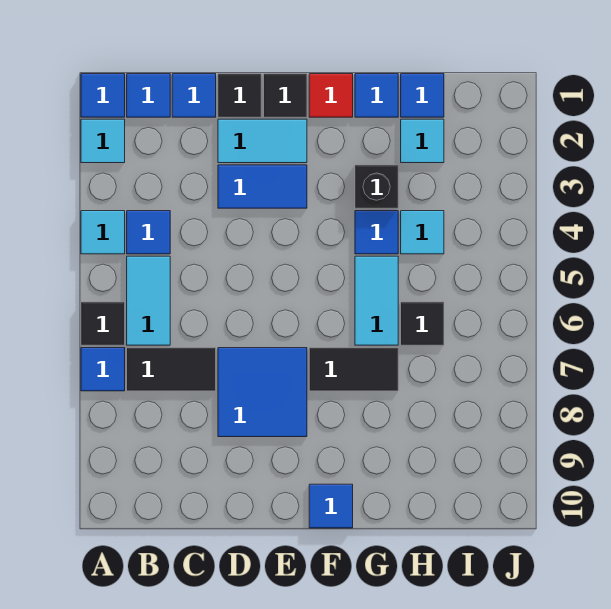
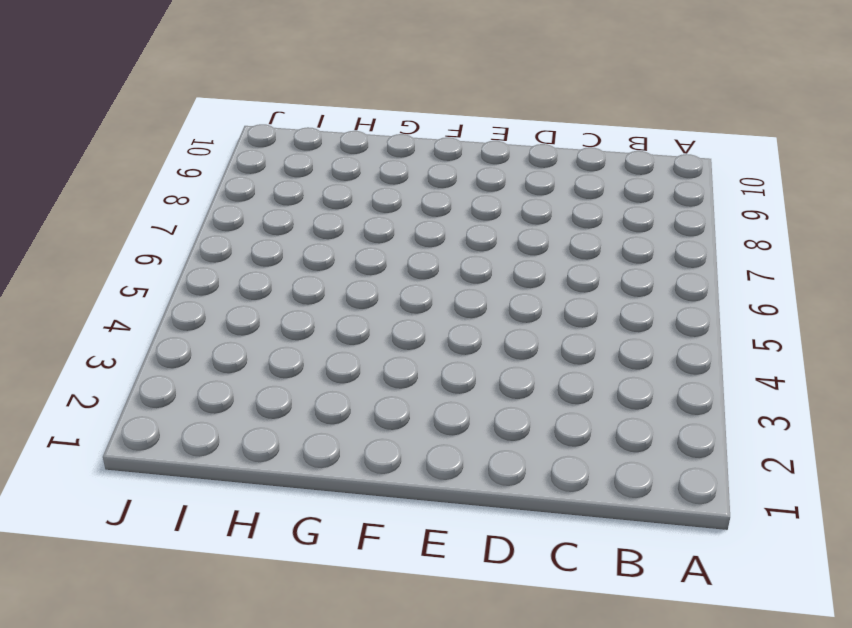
none -> blue 1x1 tile [81,74,125,117]
none -> cyan 1x1 tile [81,119,125,163]
none -> cyan 1x1 tile [81,211,125,254]

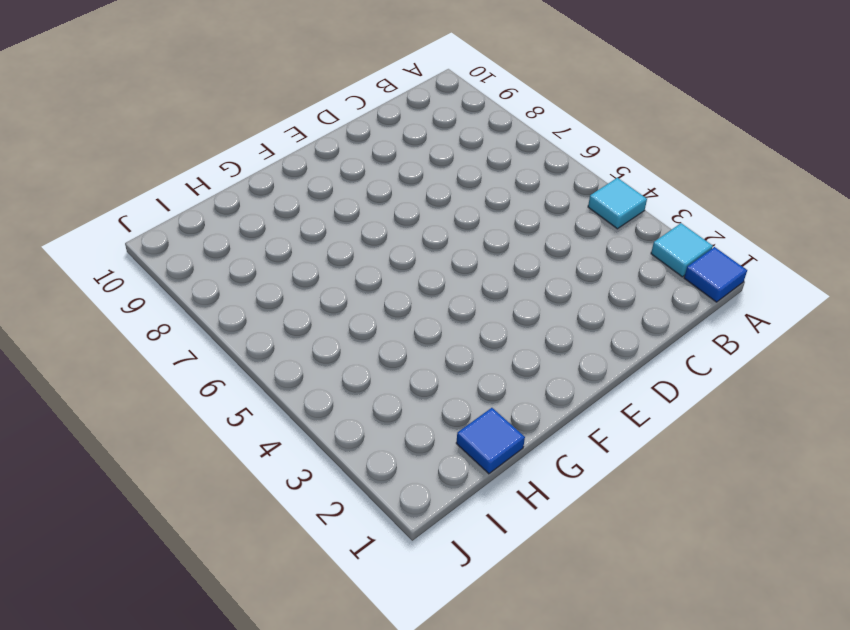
none -> black 1x1 tile [81,302,125,345]
none -> blue 1x1 tile [81,348,125,391]
none -> blue 1x1 tile [127,74,170,117]

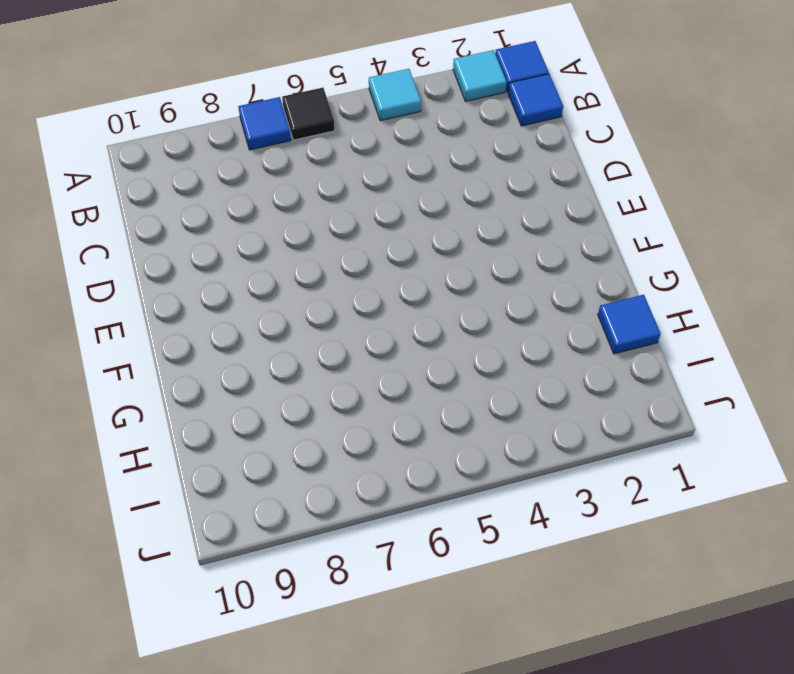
none -> blue 1x1 tile [127,211,170,254]
none -> cyan 1x2 tile [127,256,170,345]
none -> black 1x2 tile [127,348,216,391]

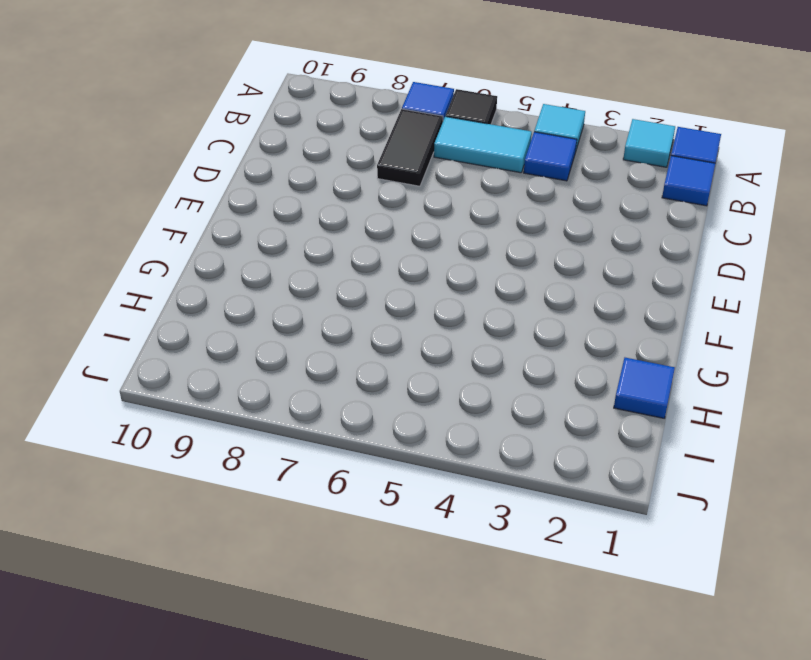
none -> blue 1x1 tile [172,74,216,117]
none -> black 1x1 tile [218,74,261,117]
none -> cyan 1x2 tile [218,119,307,163]

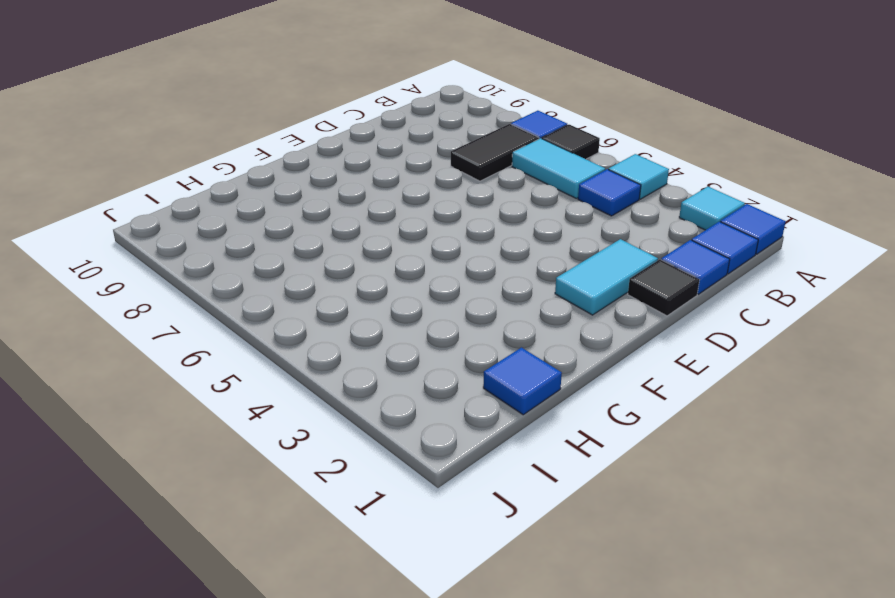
none -> blue 1x2 tile [218,165,307,208]
none -> blue 2x2 tile [218,348,307,437]
none -> black 1x1 tile [264,74,307,117]

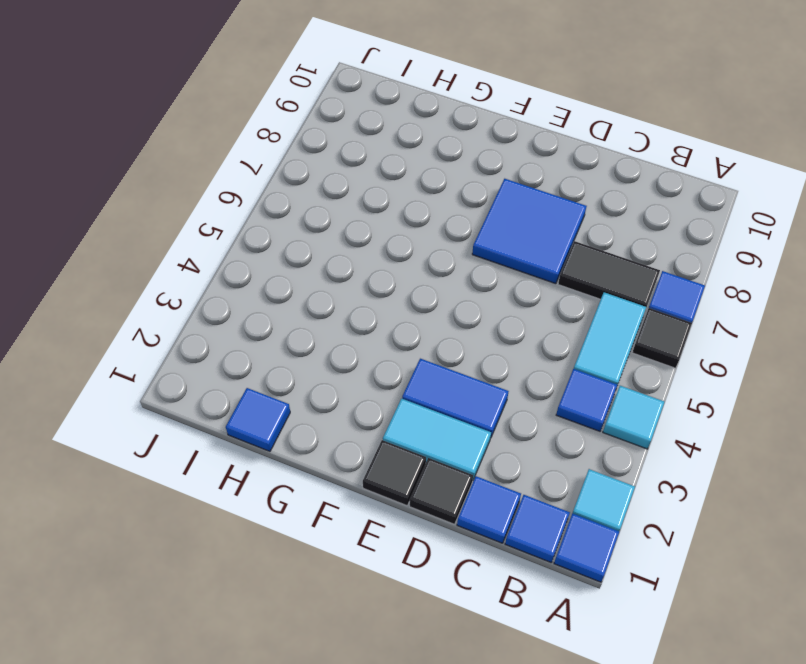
none -> red 1x1 tile [309,74,353,117]
none -> black 1x2 tile [309,348,398,391]
none -> blue 1x1 tile [309,484,353,528]

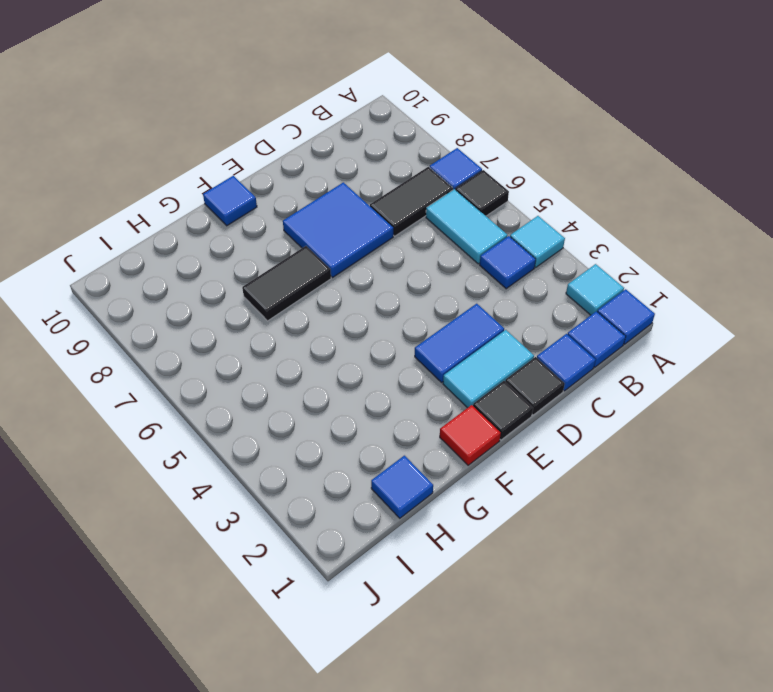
none -> blue 1x1 tile [355,74,398,117]
none -> black 1x1 brick [355,165,398,208]
none -> blue 1x1 tile [355,211,398,254]

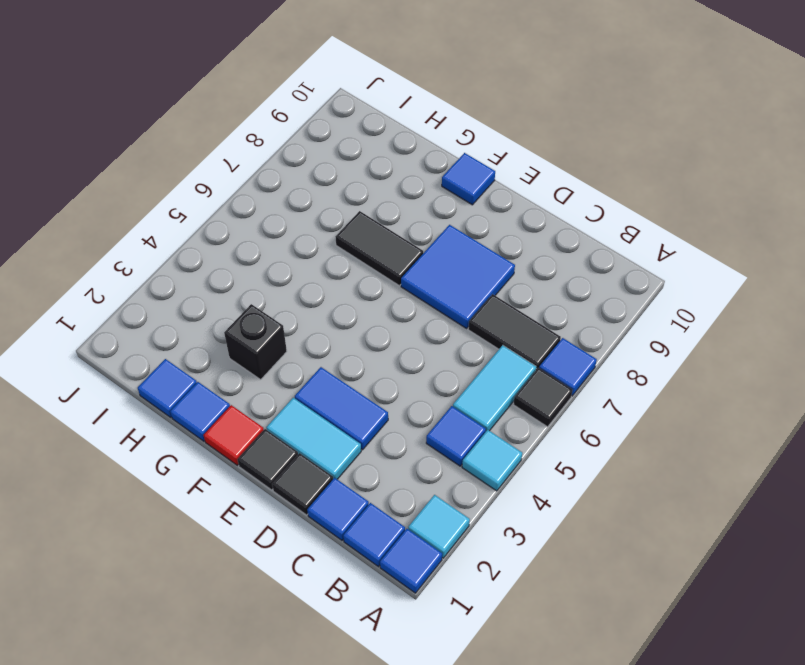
none -> blue 1x1 tile [355,211,398,254]
none -> cyan 1x2 tile [355,256,398,345]
none -> cyan 1x1 tile [401,119,444,163]

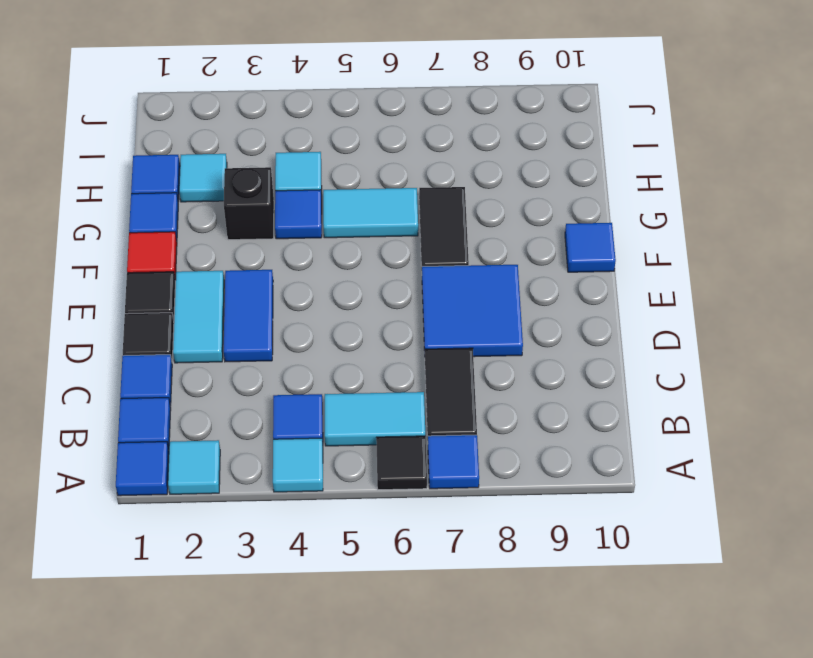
none -> black 1x1 tile [401,302,444,345]

